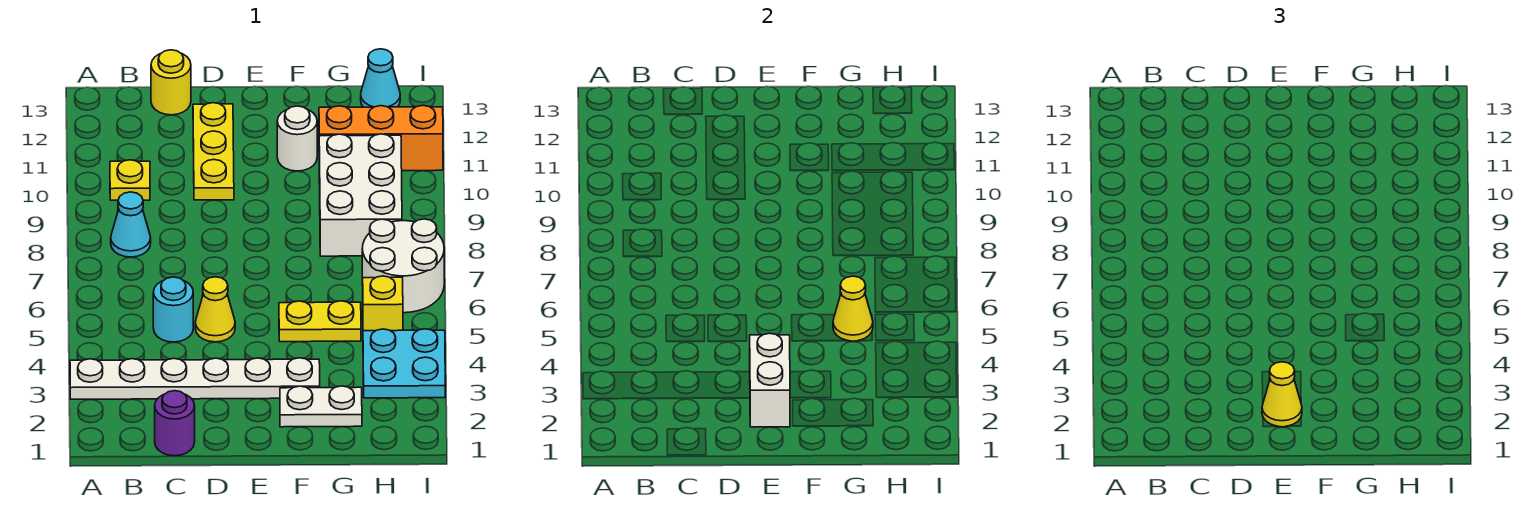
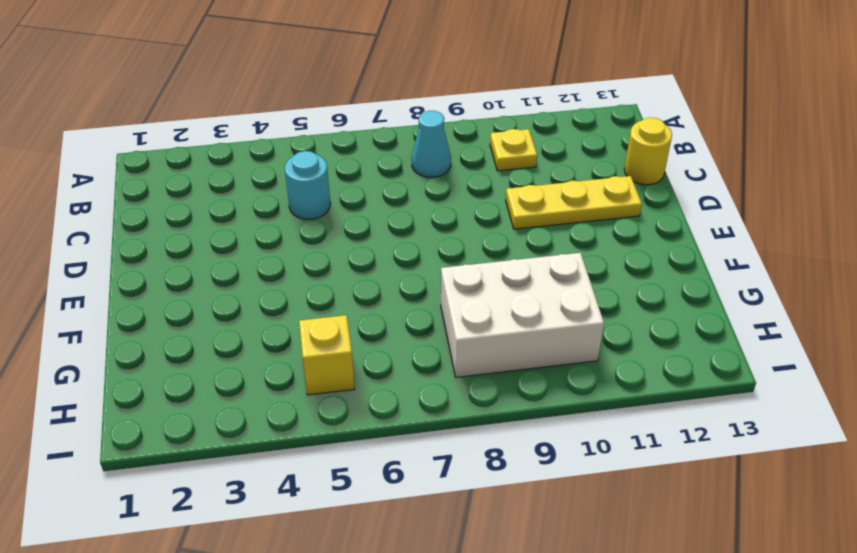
none -> white 1x6 plate [70,358,320,399]
none -> purple 1x1 round brick [155,391,195,456]
none -> yellow 1x1 cone [195,277,235,342]

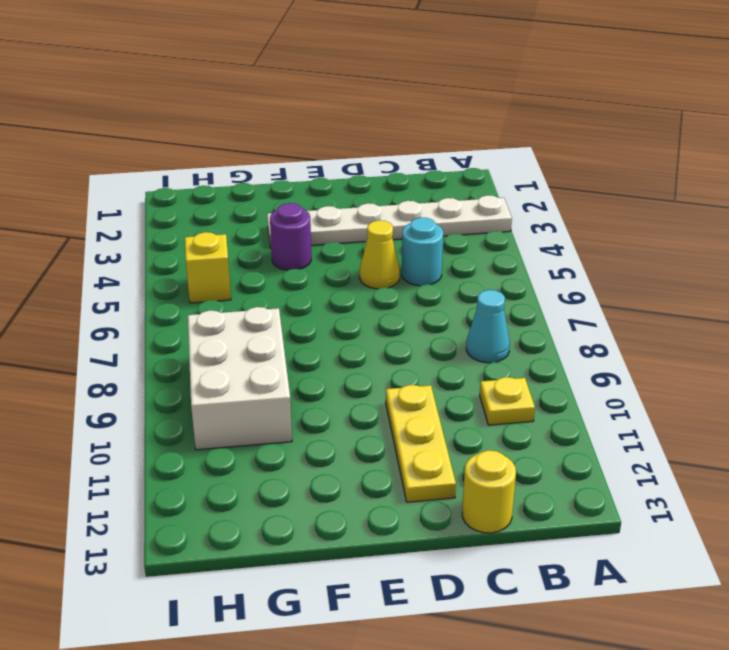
purple 1x1 round brick [270,203,311,270] -> purple 1x1 round brick moved to [155,391,195,456]
none -> white 1x2 plate [280,386,362,427]
none -> yellow 1x2 plate [279,301,361,342]
none -> white 1x1 round brick [277,106,317,171]

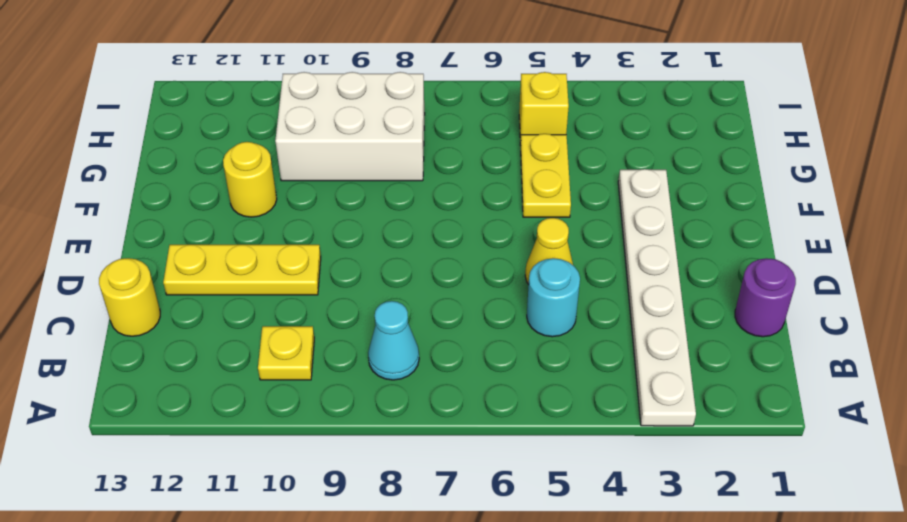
yellow 1x1 round brick [223,142,277,217] -> white 1x1 round brick [277,106,317,171]
none -> white 1x2 plate [280,386,362,427]
none -> orange 1x3 brick [319,105,443,171]
none -> cyan 2x2 plate [363,329,445,398]

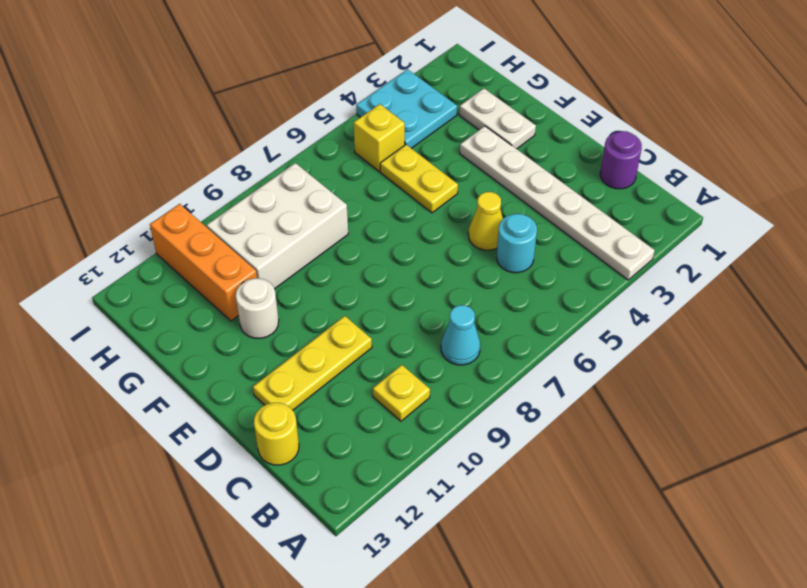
none -> white 2x2 round brick [362,219,444,313]
none -> cyan 1x1 cone [361,49,400,107]
none -> white 1x2 brick [750,333,790,427]

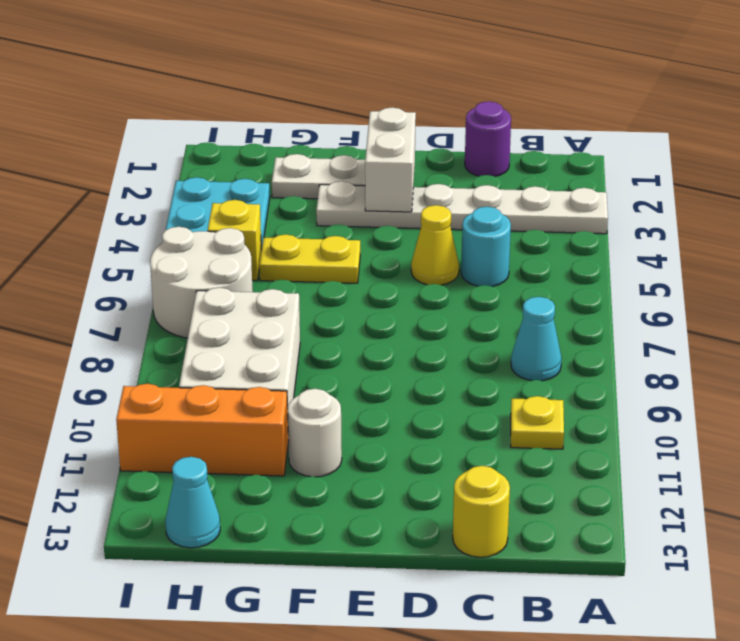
none -> yellow 1x3 plate [193,103,234,200]
none -> yellow 1x1 cone [833,276,873,341]
none -> yellow 1x1 cone [1262,362,1302,427]

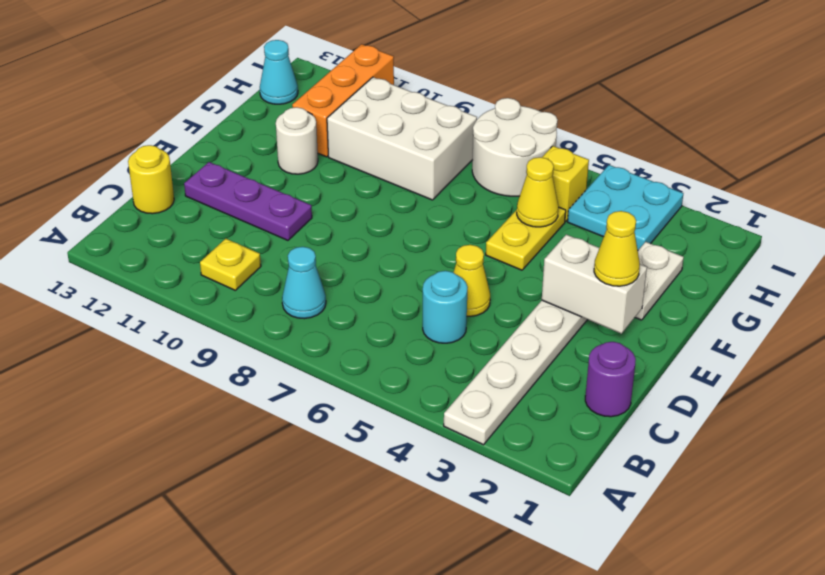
purple 1x3 plate [184,162,312,240] -> yellow 1x3 plate [193,103,234,200]

